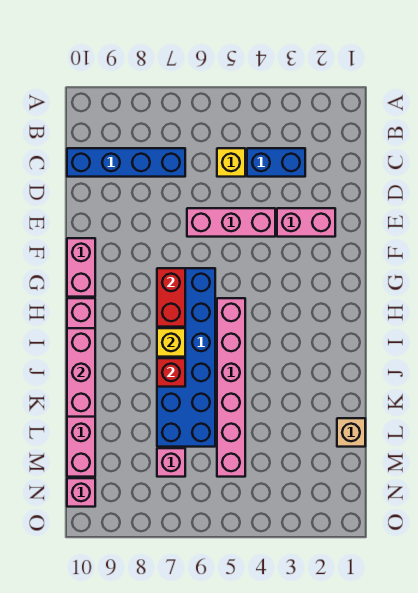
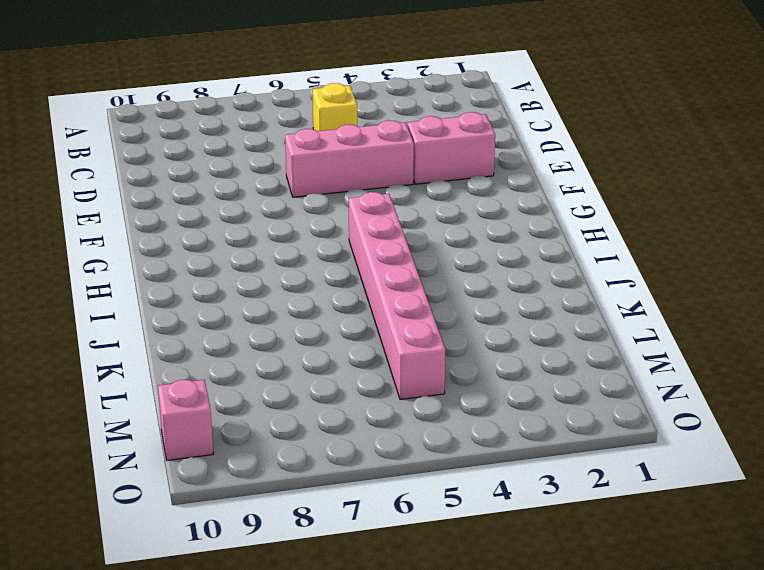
none -> blue 1x2 brick [247,148,305,177]
none -> blue 1x4 brick [67,148,185,177]
none -> pink 1x2 brick [67,238,95,297]

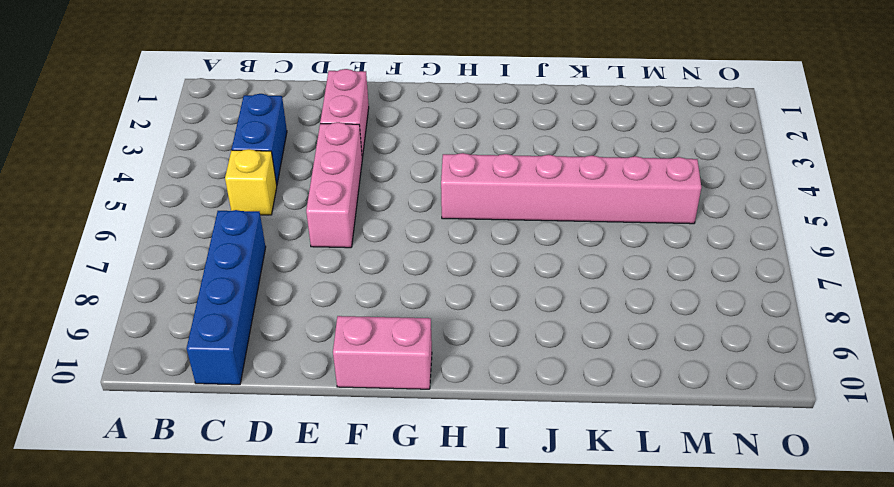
none -> blue 2x6 brick [157,268,215,447]
none -> pink 1x6 brick [67,298,95,477]
none -> tan 1x1 brick [337,418,365,447]

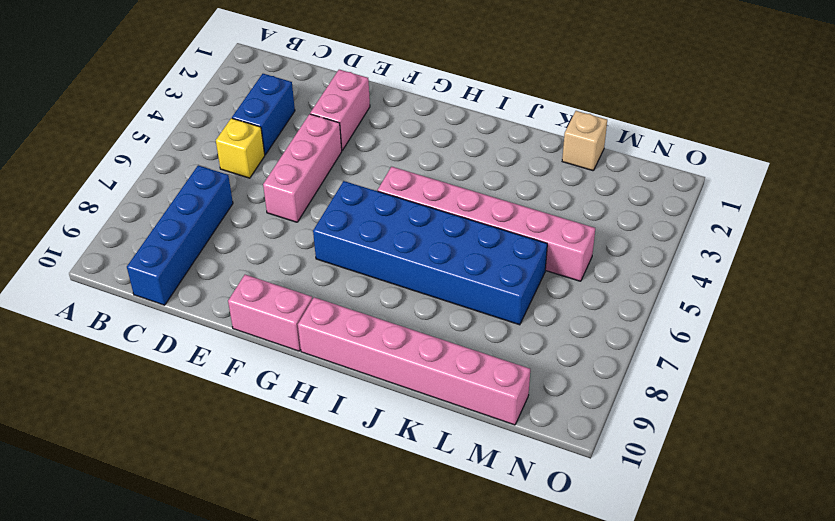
none -> pink 1x1 brick [157,448,185,477]
none -> pink 1x1 brick [67,478,95,507]
none -> red 1x2 brick [157,268,185,327]

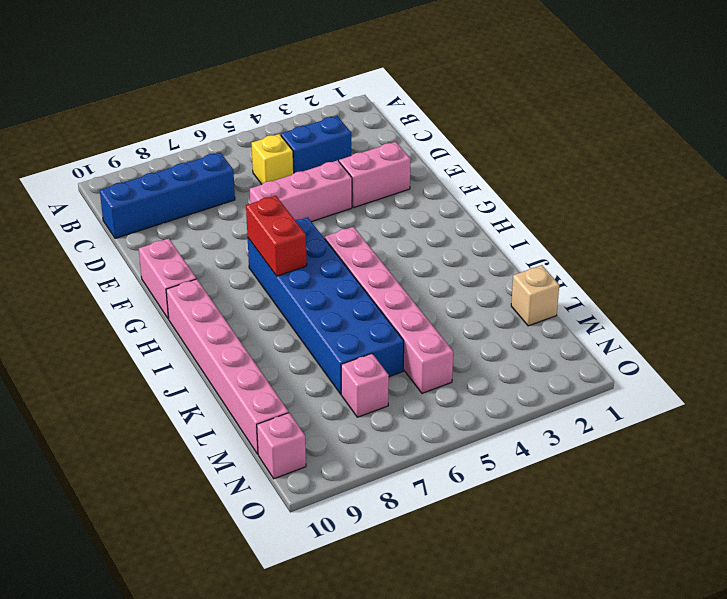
none -> yellow 1x1 brick [157,328,185,357]
none -> pink 1x3 brick [67,328,95,417]
none -> red 1x1 brick [157,358,185,387]

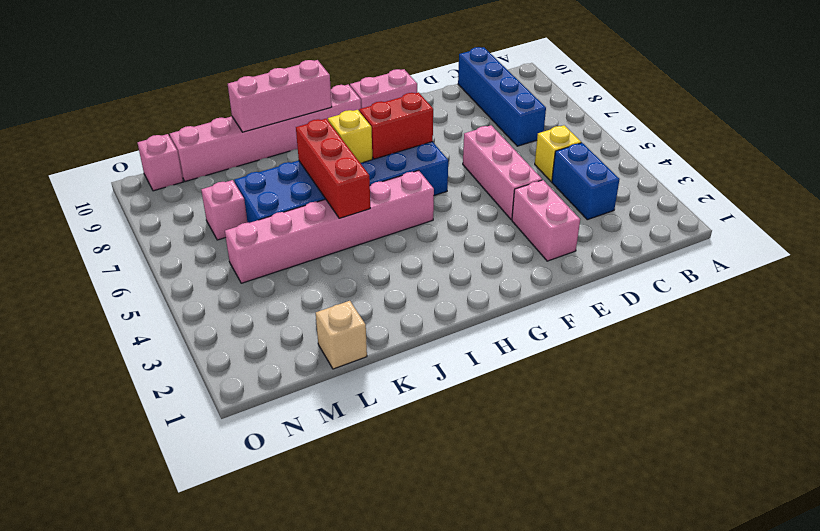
red 1x3 brick [296,119,370,218] -> red 1x1 brick [157,358,185,387]

